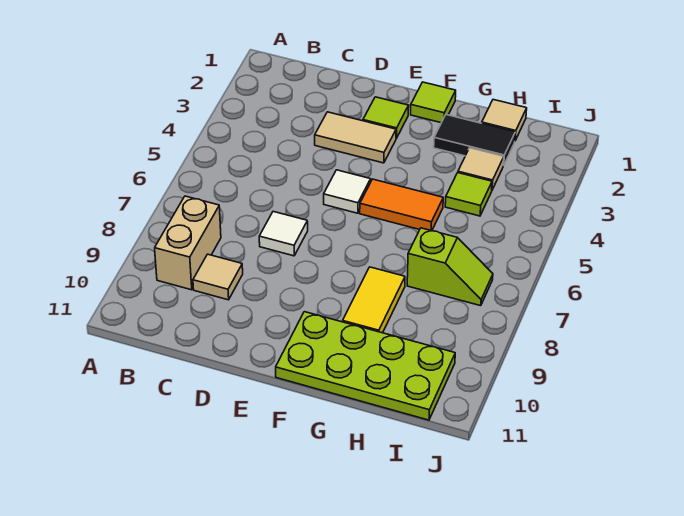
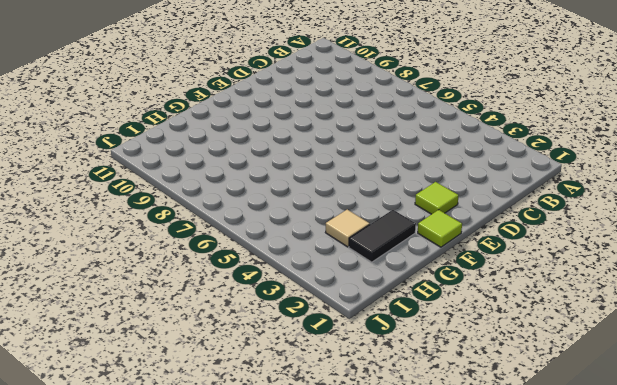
none -> tan 1x2 brick [155,196,221,290]
none -> tan 1x1 tile [193,254,243,300]
none -> tan 1x2 tile [315,112,396,163]

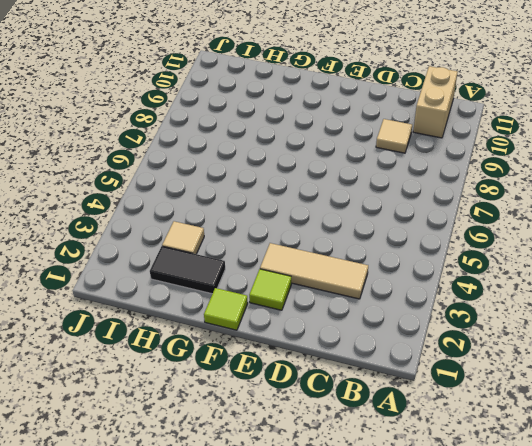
tan 1x2 brick [413,66,458,138] -> tan 1x2 brick moved to [155,196,221,290]
tan 1x3 tile [260,243,368,299] -> tan 1x2 tile [315,112,396,163]
none -> white 1x1 tile [259,212,308,256]
none -> white 1x1 tile [324,170,371,213]
none -> orange 1x2 tile [360,179,443,231]

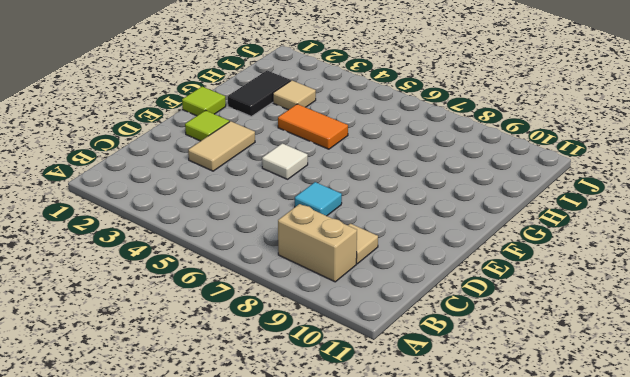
cyan 1x1 tile [295,182,342,216] -> white 1x1 tile [259,212,308,256]
orange 1x2 tile [278,104,348,149] -> orange 1x2 tile turned to [360,179,443,231]
none -> lime 2x4 plate [276,312,455,420]
none -> yellow 1x2 tile [343,267,405,333]
none -> tan 1x1 tile [482,100,527,140]

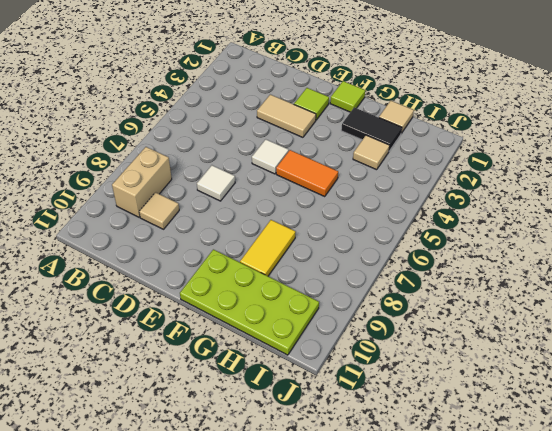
none -> lime 1x1 tile [445,173,492,216]
none -> lime 1x2 slope [407,228,493,306]

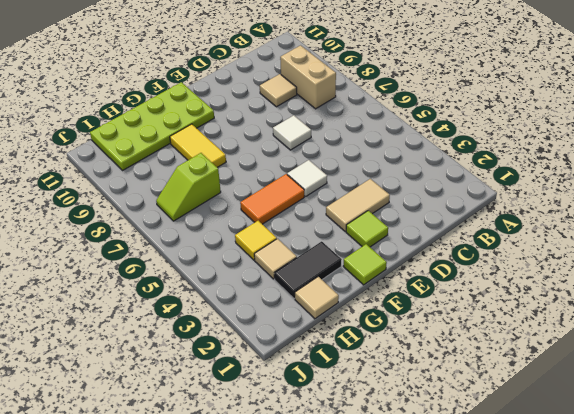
yellow 1x1 tile [235,221,277,260] -> lime 1x1 tile [445,173,492,216]

